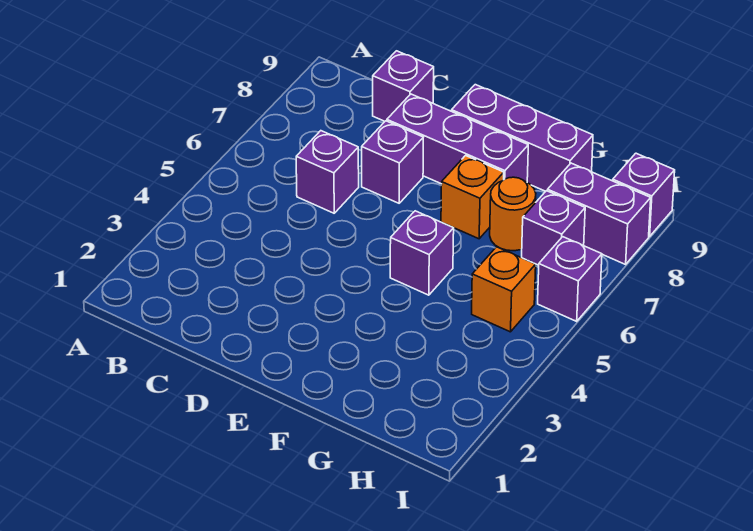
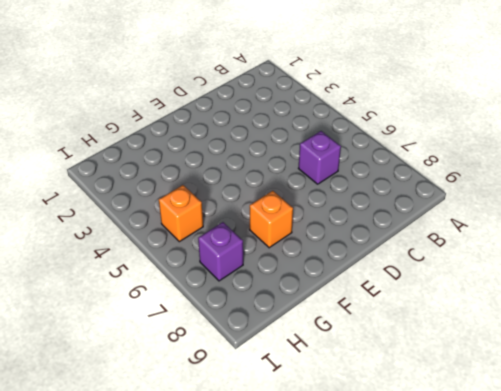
none -> purple 1x1 brick [373,51,434,121]
none -> purple 1x1 brick [362,121,423,203]
none -> purple 1x3 brick [387,94,528,184]

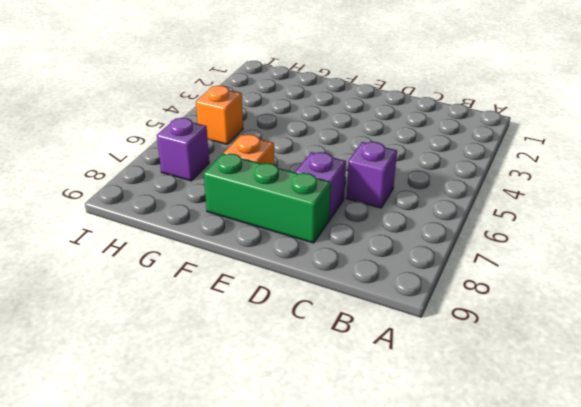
green 1x3 brick [204,154,331,243] -> purple 1x3 brick [387,94,528,184]
none -> purple 1x1 brick [373,51,434,121]
none -> purple 1x3 brick [452,85,593,191]
none -> purple 1x1 brick [390,211,454,295]

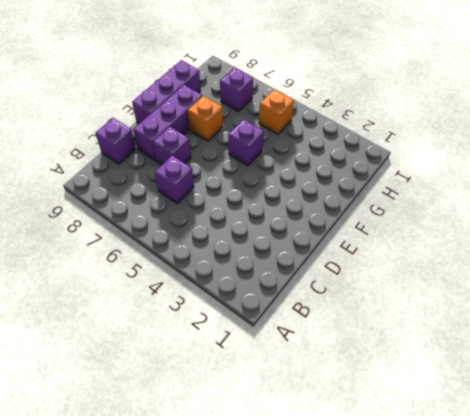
none -> orange 1x1 round brick [490,177,536,251]
none -> purple 1x2 brick [547,163,651,264]
none -> purple 1x1 brick [538,237,602,321]

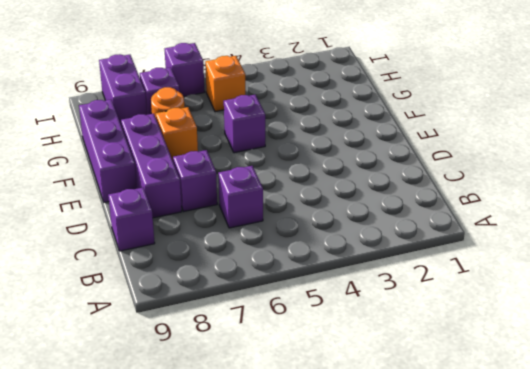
none -> purple 1x1 brick [613,153,675,236]

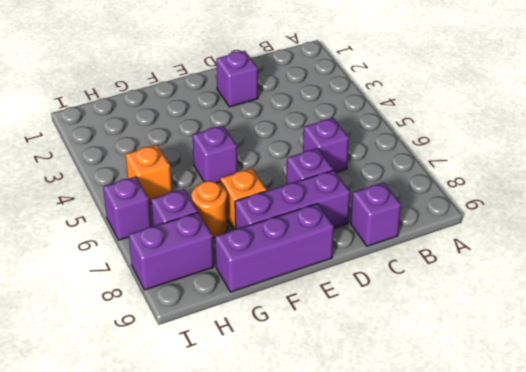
purple 1x1 brick [216,51,258,107] -> purple 1x1 brick moved to [613,153,675,236]

